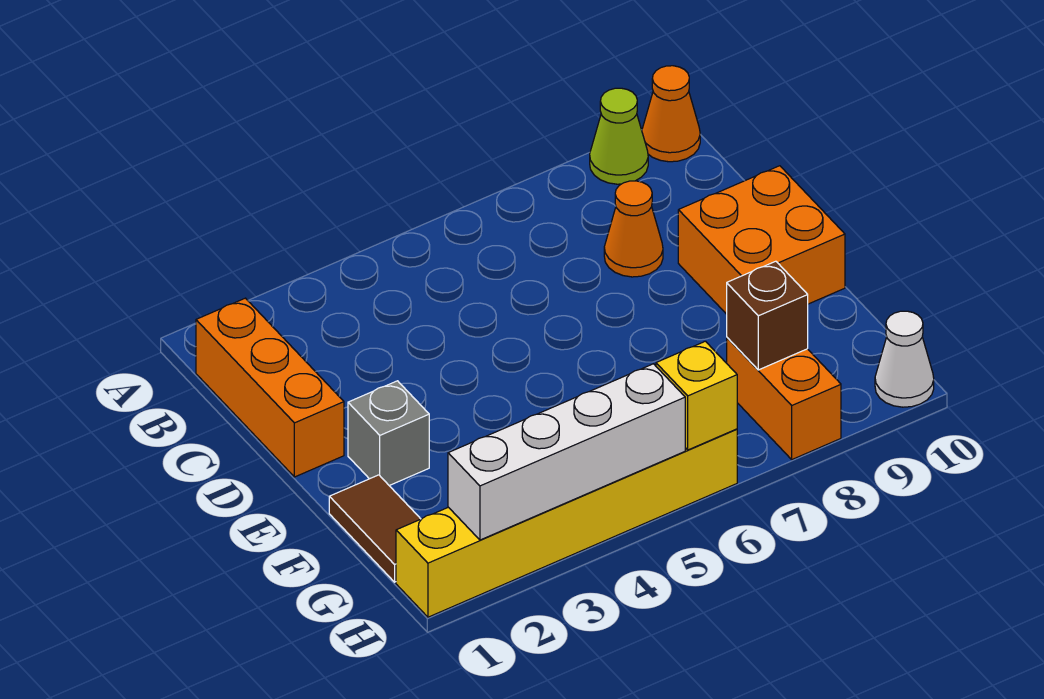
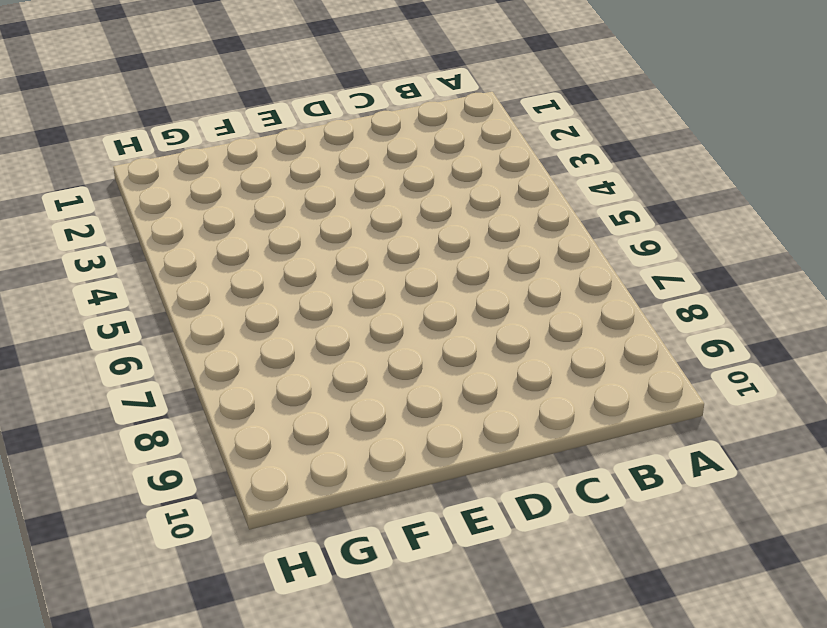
none -> lime 1x1 cone [590,88,648,184]
none -> orange 1x1 cone [642,66,700,162]
none -> orange 1x3 brick [196,298,344,477]

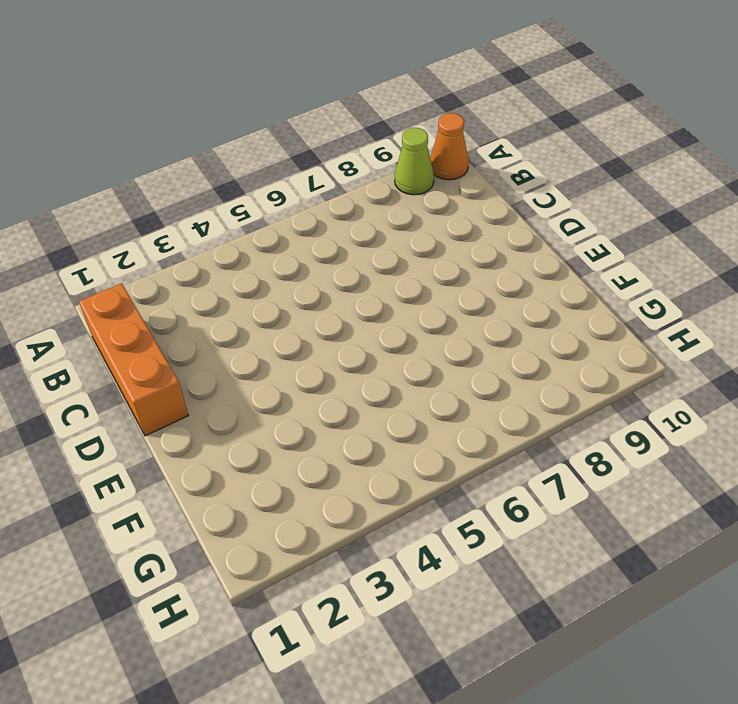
none -> orange 1x1 cone [604,181,663,277]
none -> orange 2x2 brick [678,166,845,314]
none -> grey 1x1 brick [348,381,429,486]

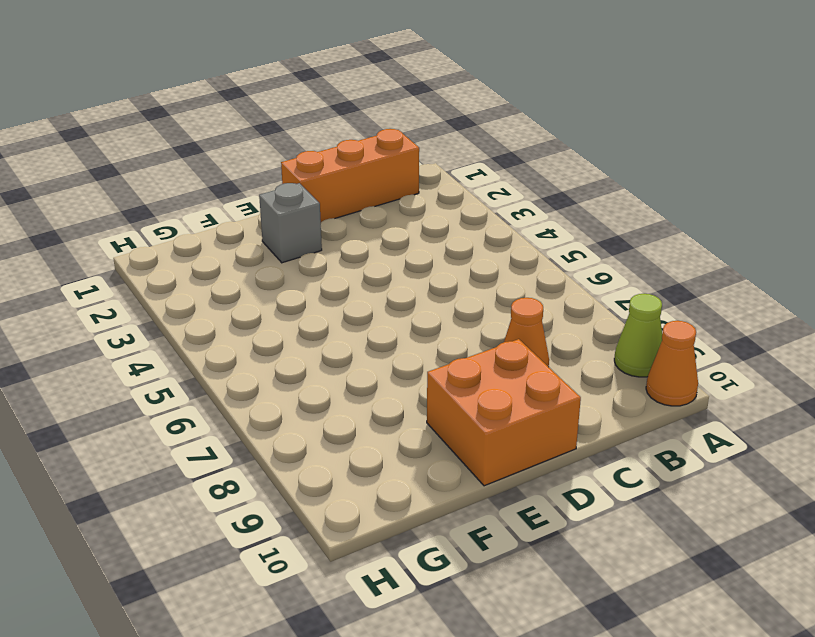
none -> brown 1x2 tile [329,475,420,582]
none -> orange 1x2 brick [727,338,841,459]
none -> yellow 1x6 brick [396,429,737,617]

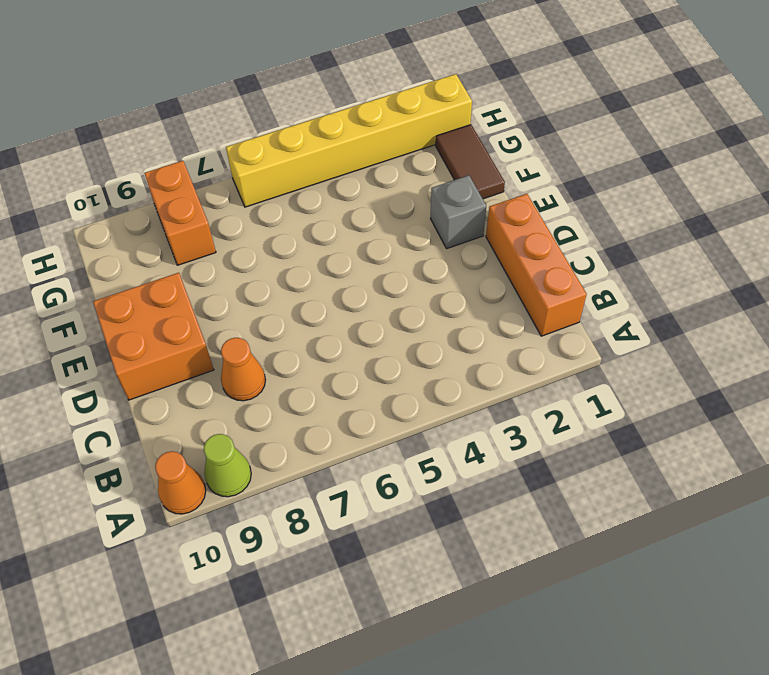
none -> white 1x1 cone [875,311,934,407]
none -> brown 1x1 brick [727,261,808,370]
none -> white 1x4 brick [448,364,685,540]

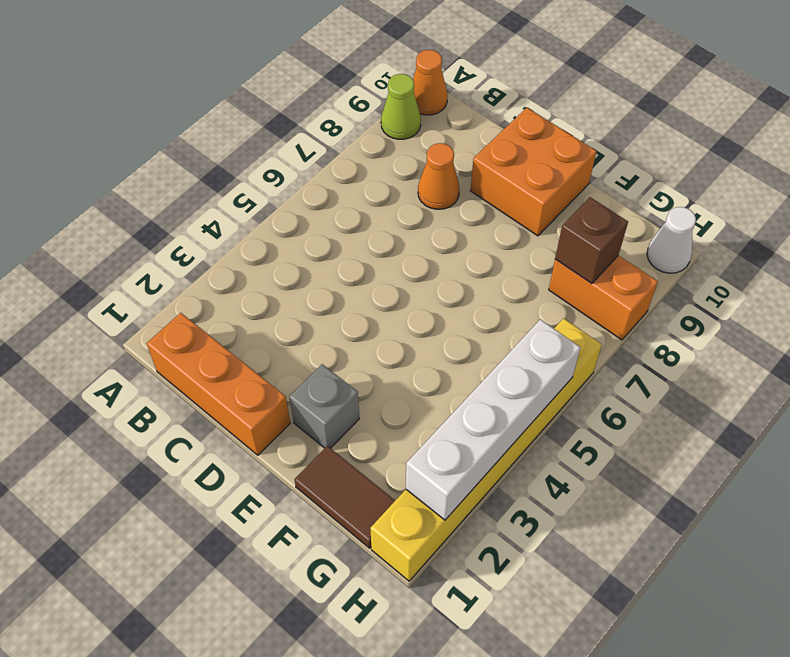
none -> yellow 1x1 brick [656,341,737,450]

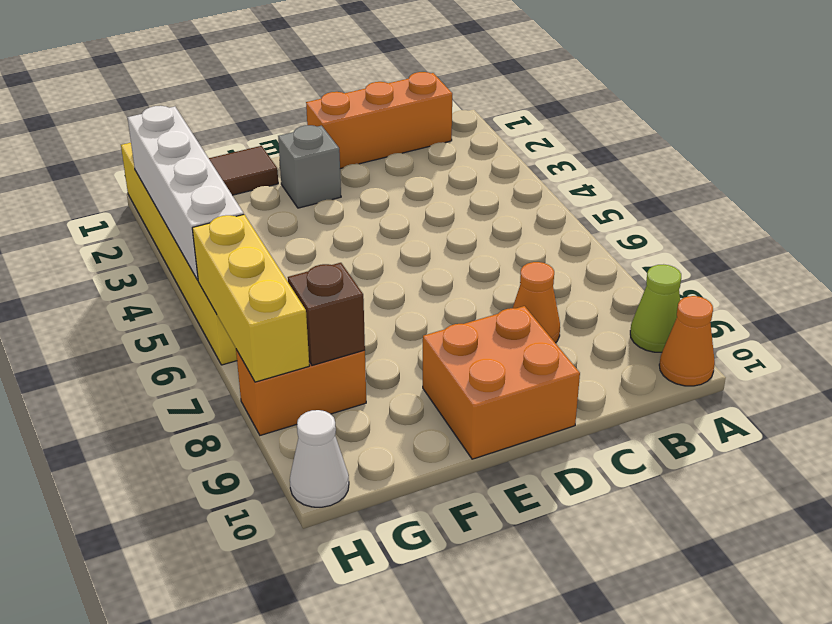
yellow 1x3 brick [192,215,309,382] -> yellow 1x1 brick [656,341,737,450]

